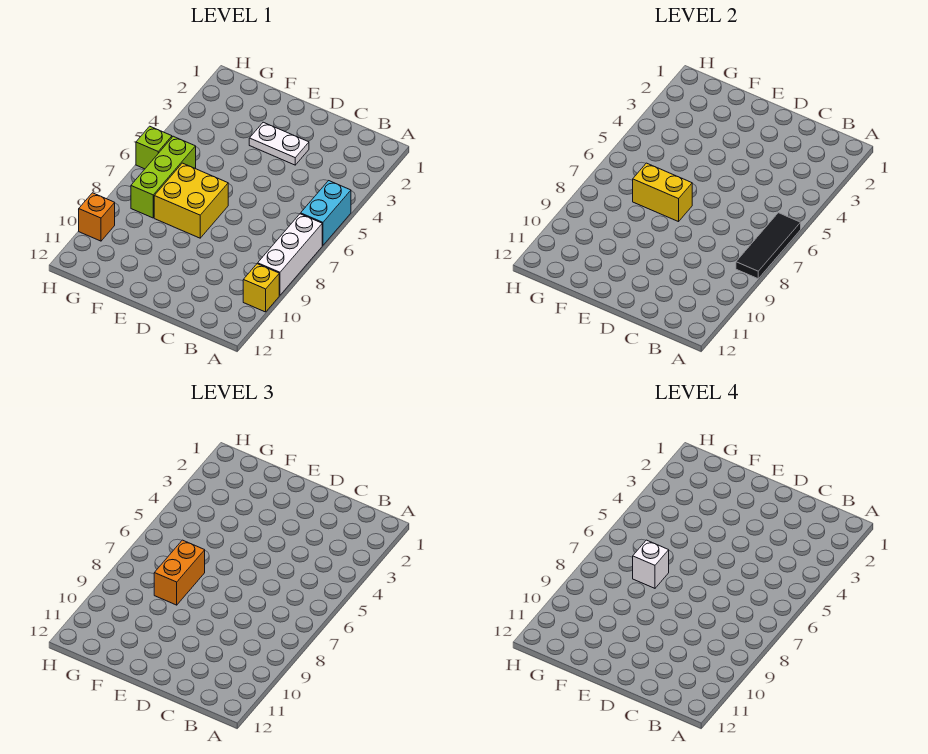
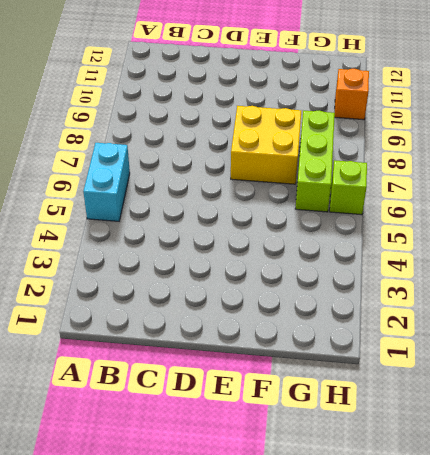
none -> white 1x3 brick [258,214,322,295]
none -> yellow 1x1 brick [243,264,279,312]
none -> white 1x2 plate [249,122,309,165]

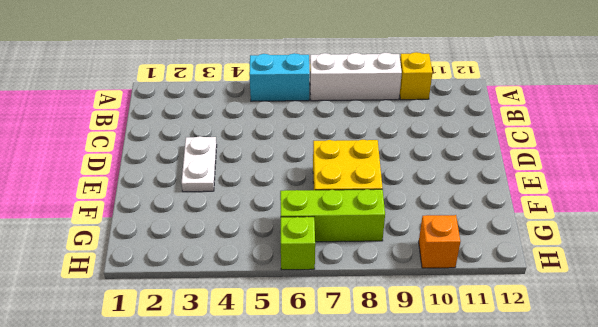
none -> black 1x3 tile [736,213,801,279]
none -> yellow 1x2 brick [633,163,692,222]
none -> orange 1x2 brick [154,540,205,605]

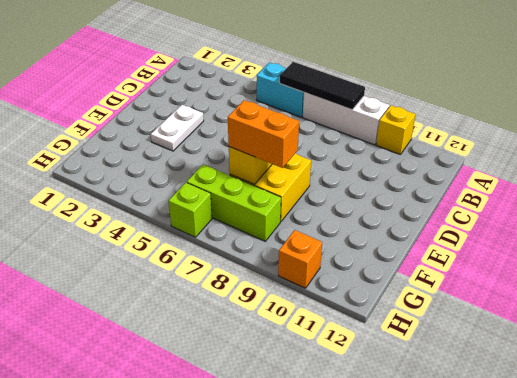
none -> white 1x1 brick [633,540,669,588]

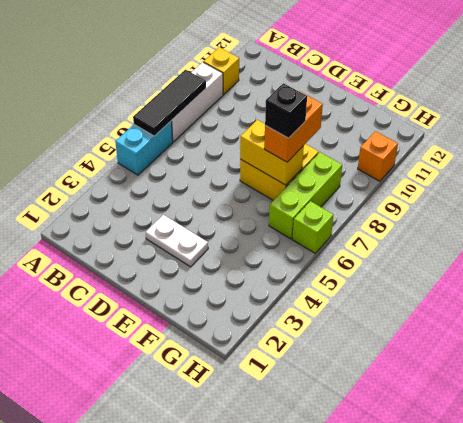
black 1x1 brick [265,83,307,138] -> white 1x1 brick [633,540,669,588]

